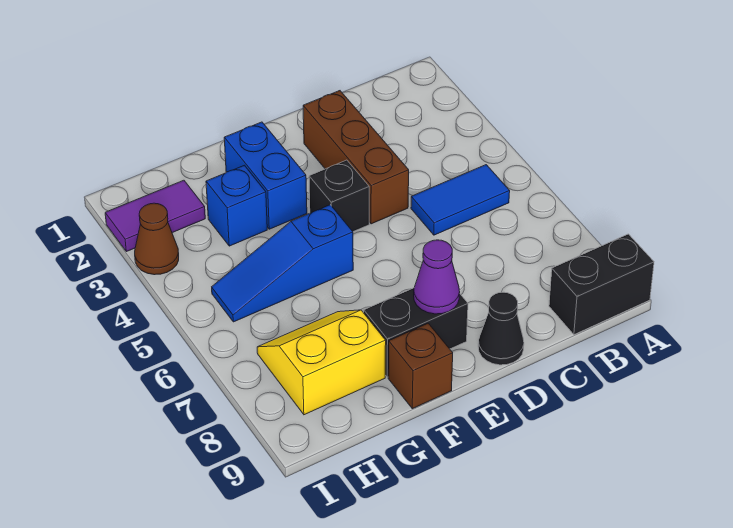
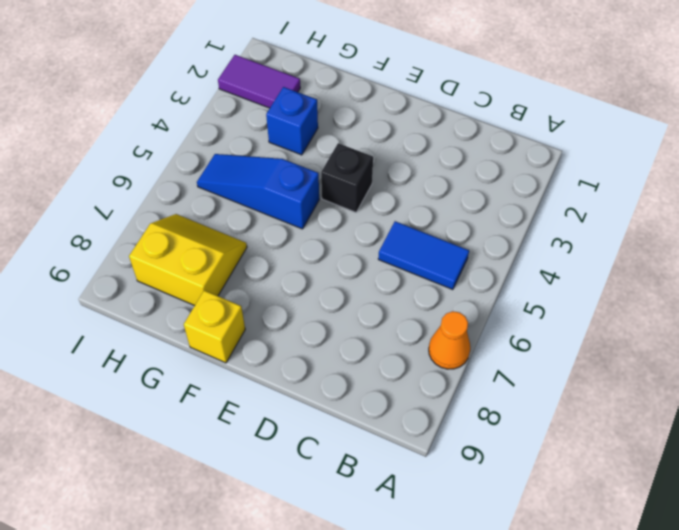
orange 1x1 cone [429,311,470,369] -> none
yellow 1x1 brick [184,290,245,363] -> brown 1x1 brick [388,323,453,409]
none -> black 1x2 brick [549,234,654,335]
none -> brown 1x3 brick [303,91,409,224]
none -> black 1x1 cone [478,292,524,365]

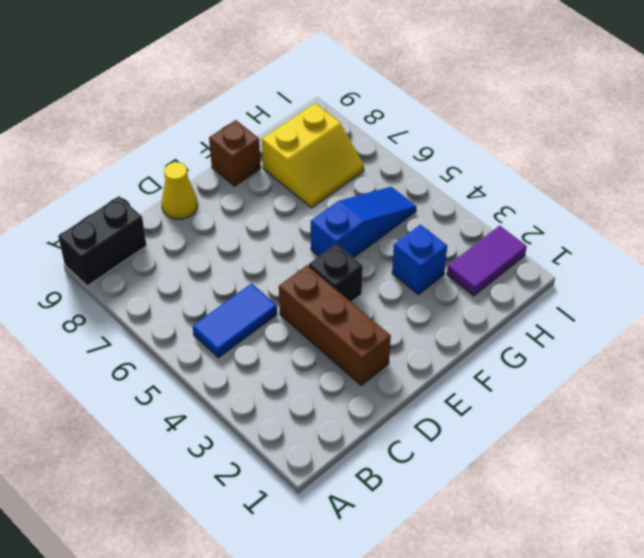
yellow 1x1 cone [162,162,198,219] -> black 1x1 cone [478,292,524,365]
none -> black 1x2 brick [364,288,468,377]
none -> blue 1x2 brick [224,122,307,229]
none -> brown 1x1 cone [135,203,179,275]

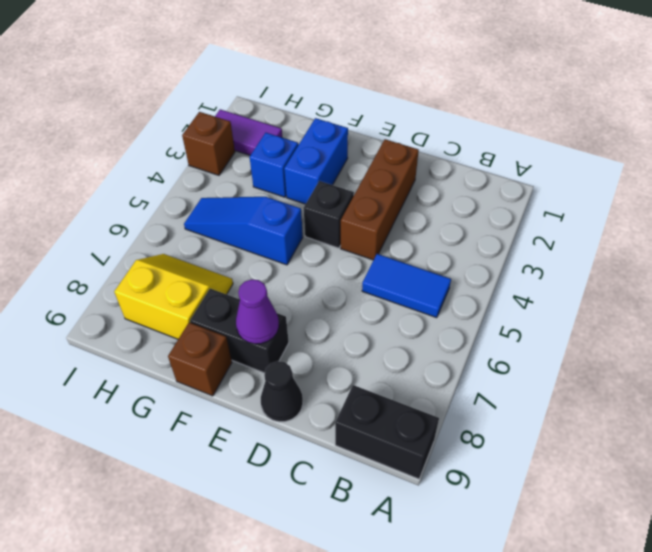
brown 1x1 brick [182,112,235,175] -> brown 1x1 cone [135,203,179,275]

